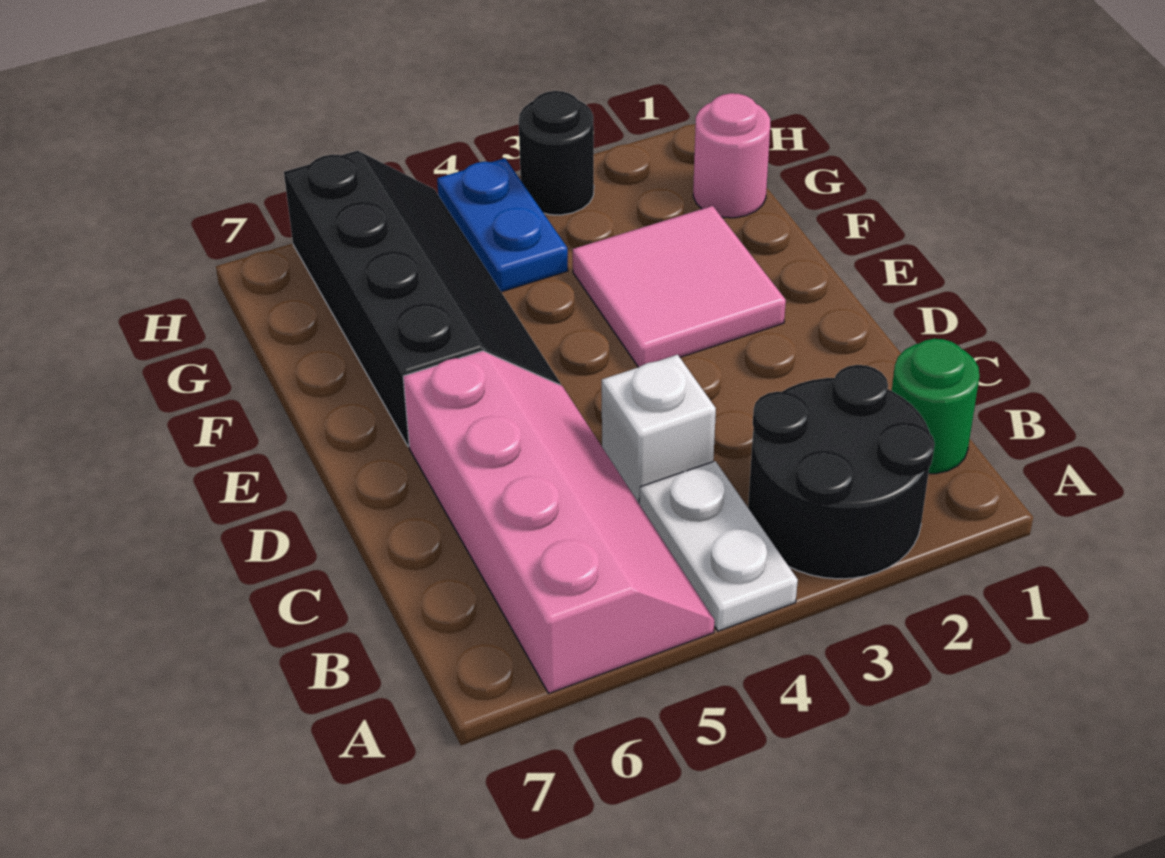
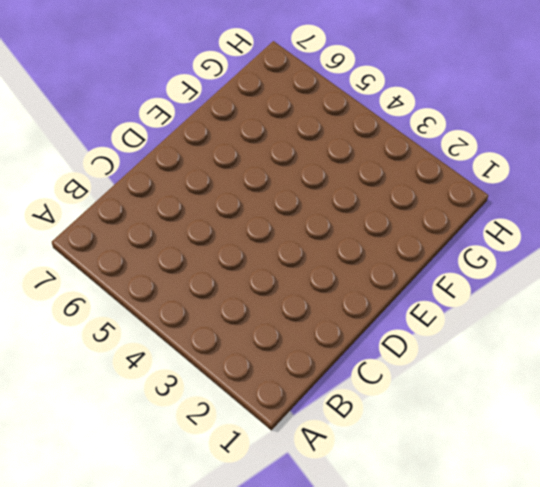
none -> black 2x2 round brick [748,365,935,579]
none -> white 1x2 plate [639,461,798,631]

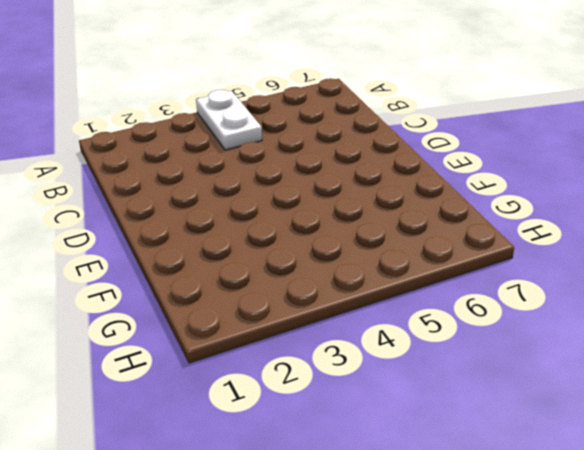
none -> black 2x2 round brick [748,365,935,579]
none -> pink 2x4 slope [403,351,714,693]

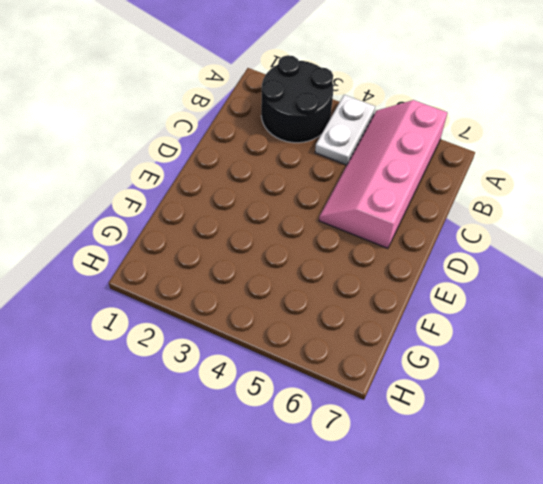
none -> green 1x1 round brick [892,339,979,474]
none -> white 1x1 brick [602,355,716,503]

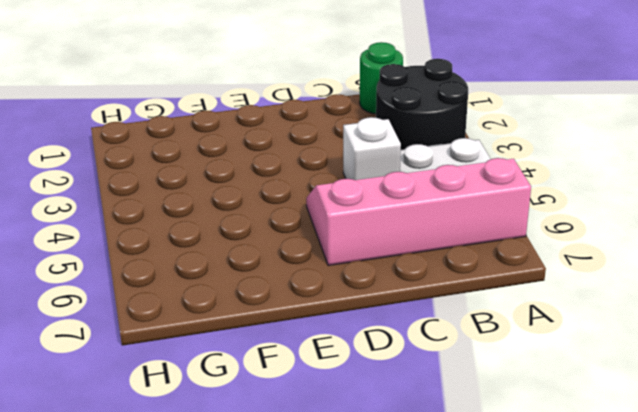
none -> pink 2x2 tile [573,206,786,367]
none -> black 2x4 slope [284,151,561,447]

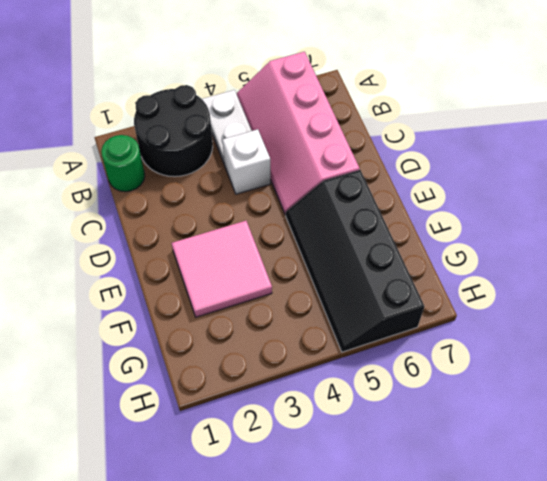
none -> pink 1x1 round brick [693,93,770,218]
none -> blue 1x2 plate [437,158,568,292]

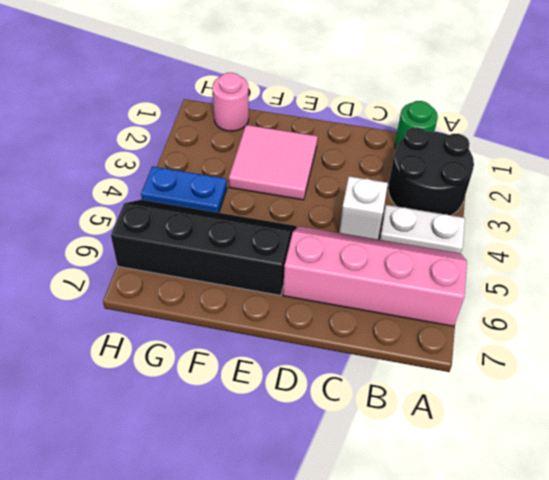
none -> black 1x1 round brick [519,91,594,215]

